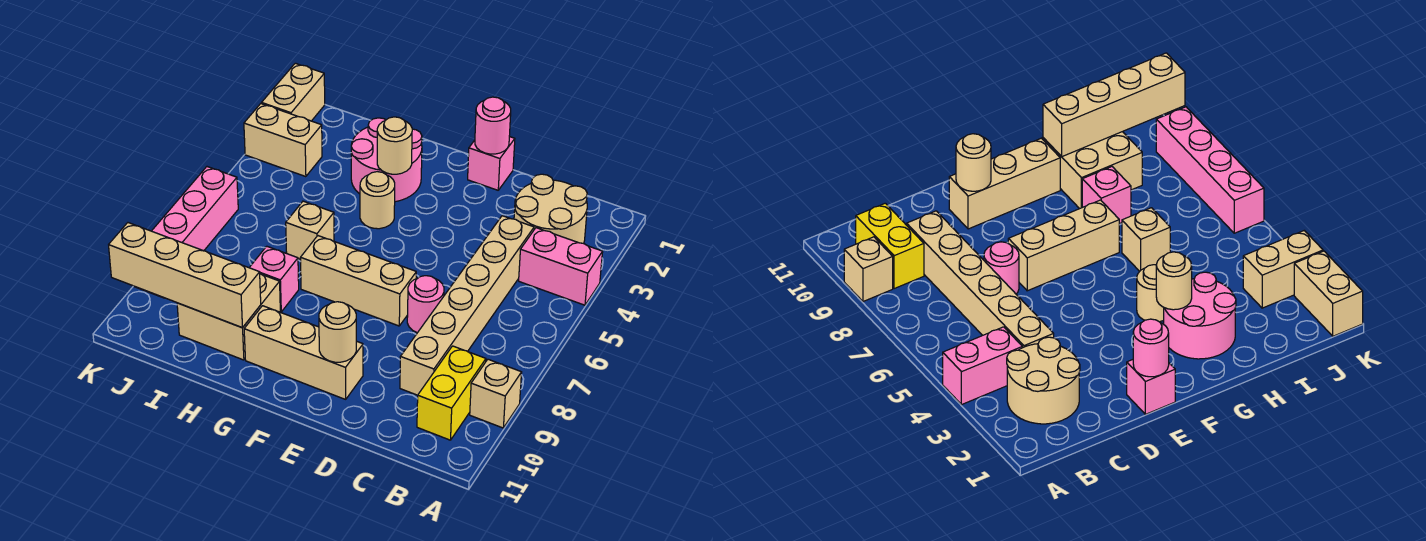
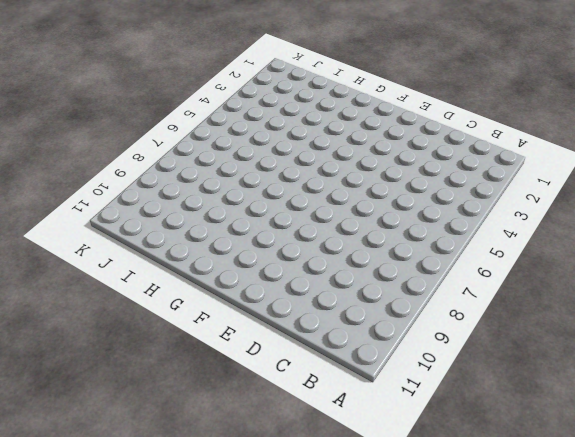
none -> pink 1x2 brick [519,228,603,305]
none -> tan 1x1 brick [470,359,522,428]
none -> tan 2x2 round brick [514,174,587,243]

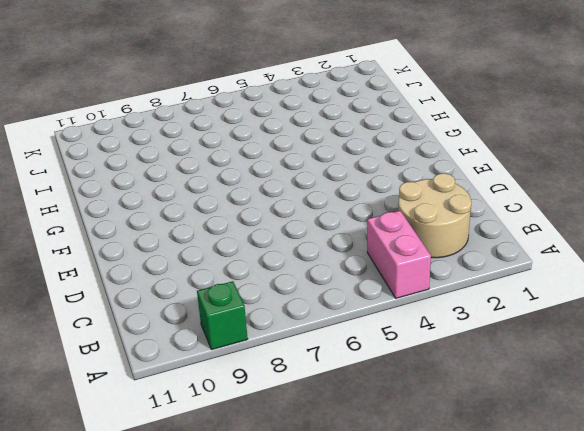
green 1x1 brick [197,281,248,350] -> tan 1x1 brick [470,359,522,428]
none -> yellow 1x2 brick [417,346,486,440]
none -> tan 1x6 brick [400,216,534,395]
none -> pink 1x1 round brick [407,276,444,333]

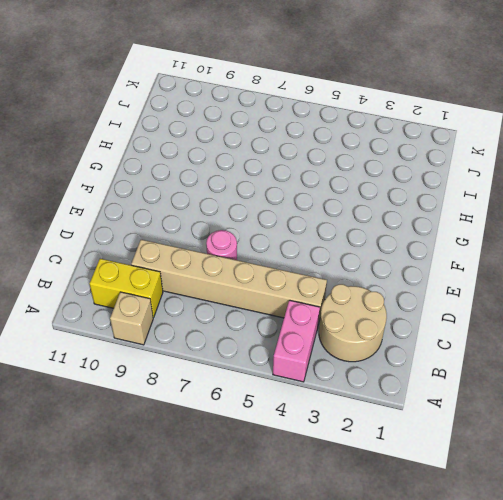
none -> pink 1x1 brick [468,137,515,190]
none -> tan 1x3 brick [300,236,416,326]
none -> tan 1x3 brick [244,306,363,399]

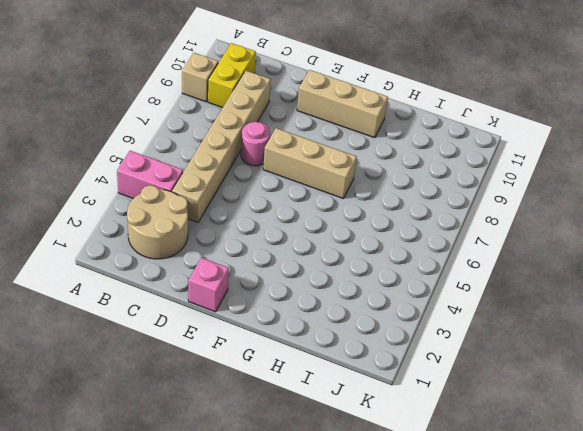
none -> pink 2x2 round brick [351,118,422,202]
none -> tan 1x1 round brick [360,172,395,229]
none -> tan 1x1 brick [286,201,334,260]

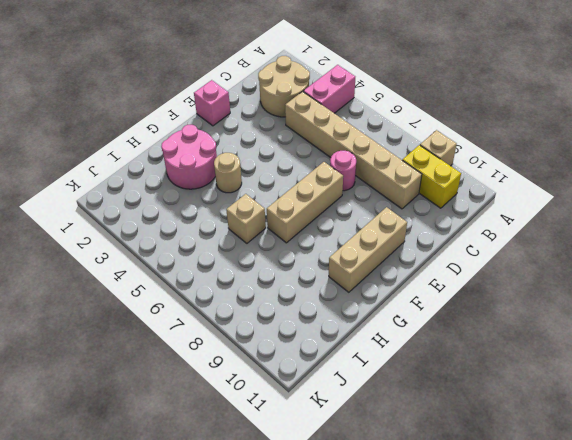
none -> pink 1x1 brick [249,246,299,312]
none -> tan 2x2 brick [177,274,280,360]
none -> tan 1x2 brick [244,104,322,177]

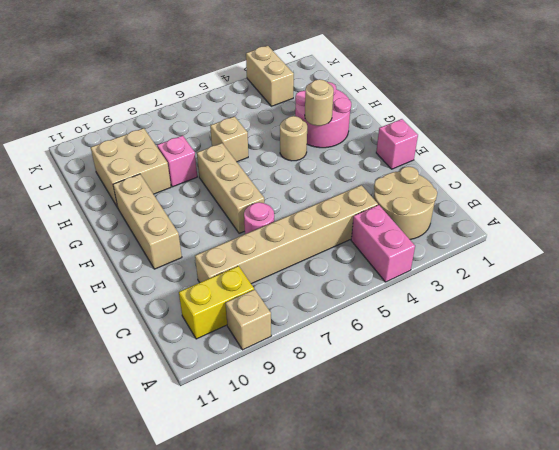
none -> tan 1x2 brick [262,63,325,121]
none -> pink 1x4 brick [134,167,238,298]
none -> pink 1x1 round brick [475,97,511,154]

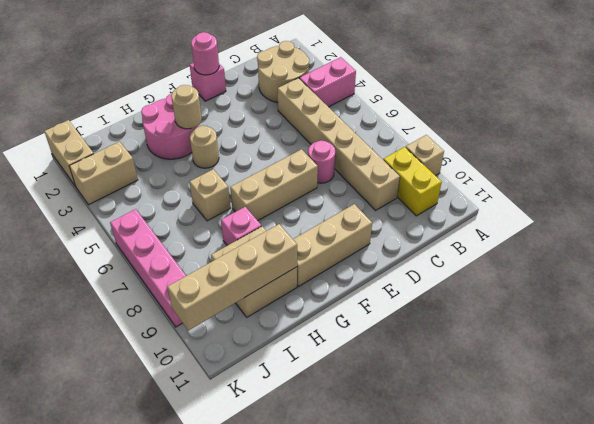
none -> tan 1x1 round brick [319,302,356,362]

